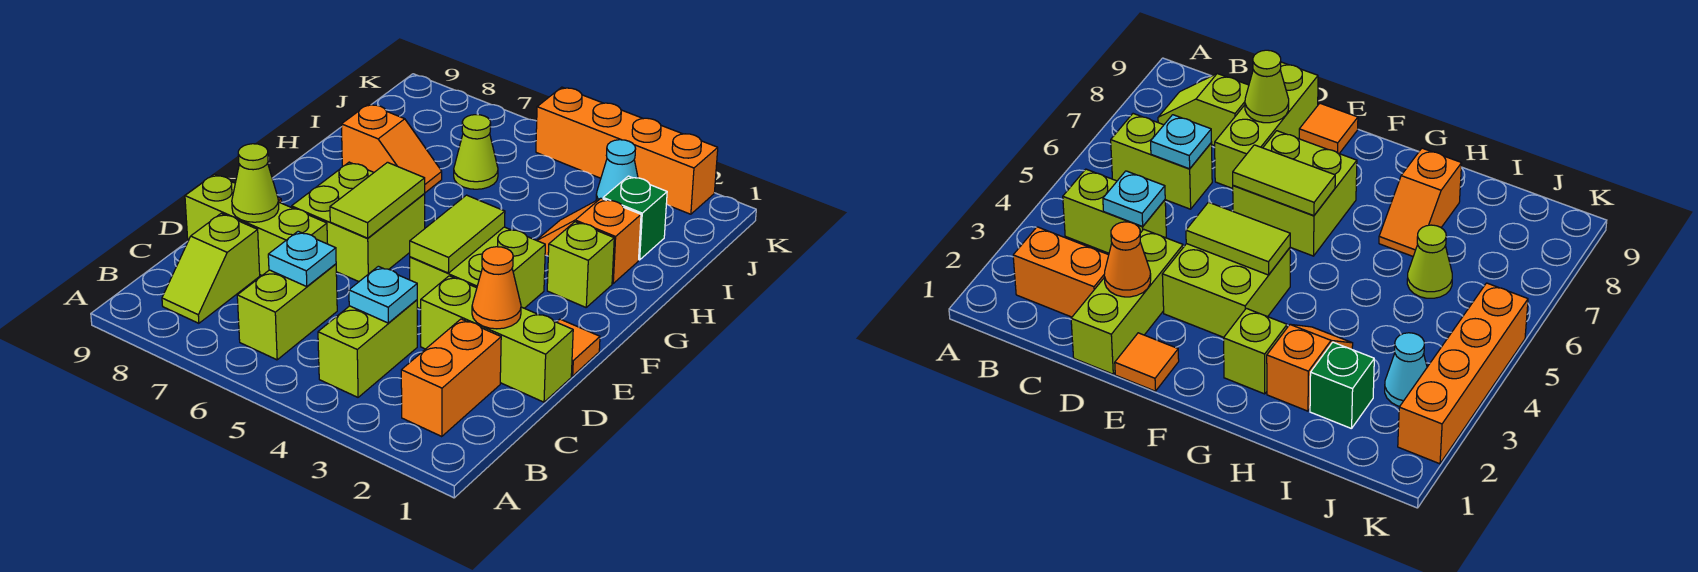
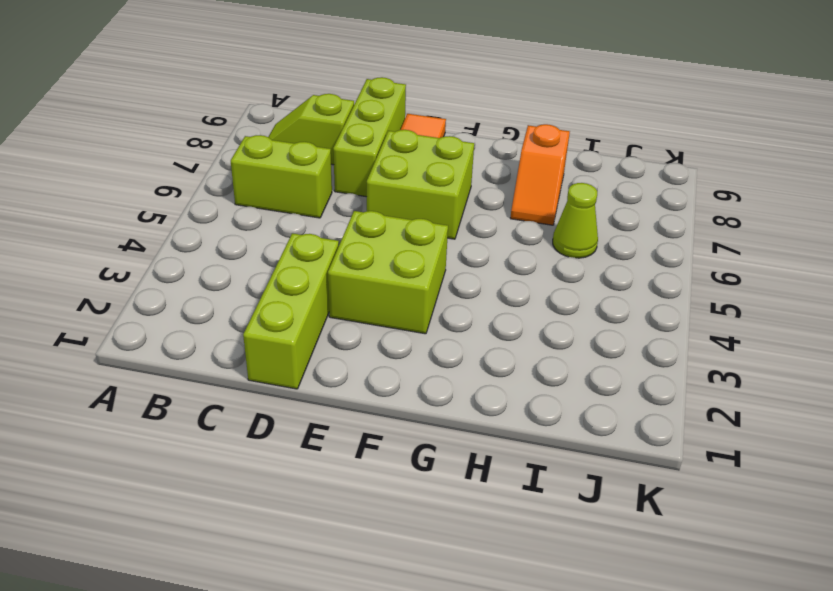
none -> orange 1x2 brick [401,319,501,437]
none -> lime 1x2 brick [318,300,417,397]
none -> orange 1x1 tile [557,319,600,376]

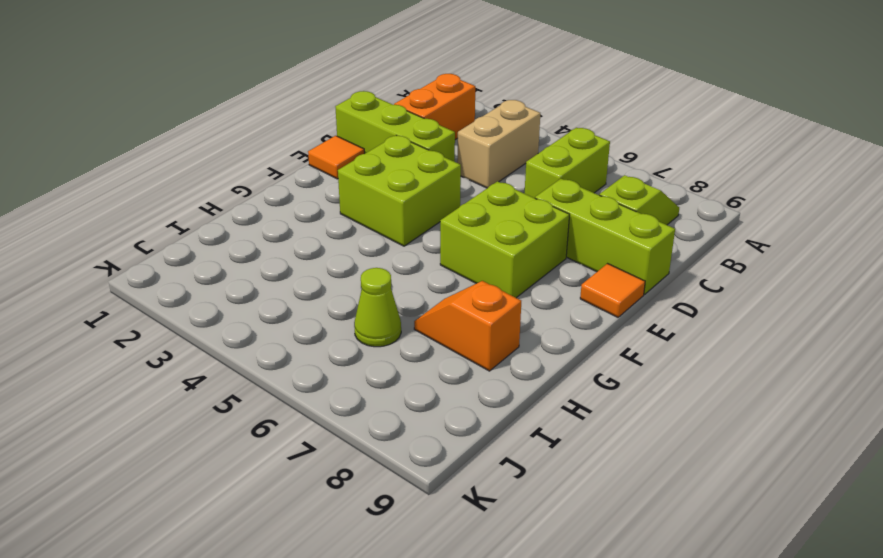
tan 1x2 brick [457,100,540,188] -> lime 1x2 brick [318,300,417,397]
none -> lime 1x1 brick [547,222,614,307]
none -> orange 1x2 slope [537,198,641,283]
none -> green 1x1 brick [603,176,667,260]

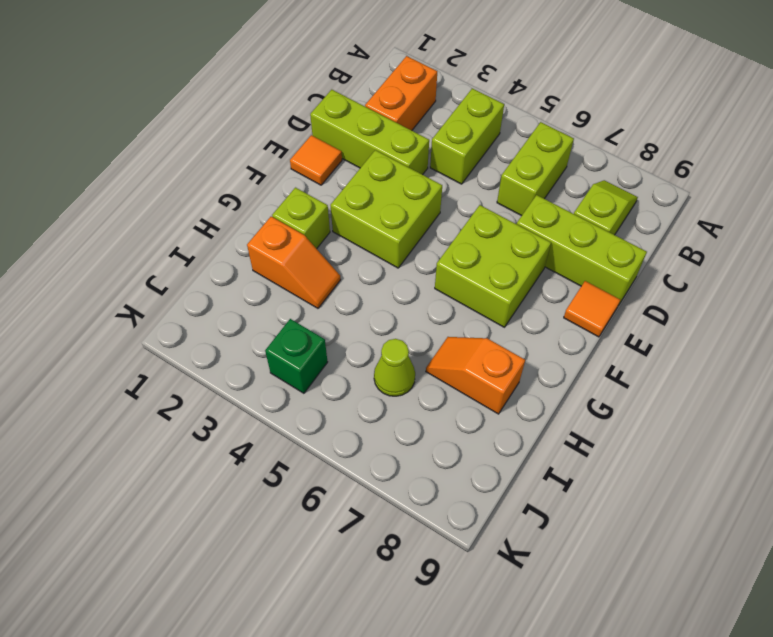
green 1x1 brick [265,319,327,393] -> green 1x1 brick moved to [603,176,667,260]
none -> cyan 1x1 cone [596,140,638,201]
none -> orange 1x4 brick [536,87,718,214]
none -> cyan 1x1 plate [349,266,417,323]

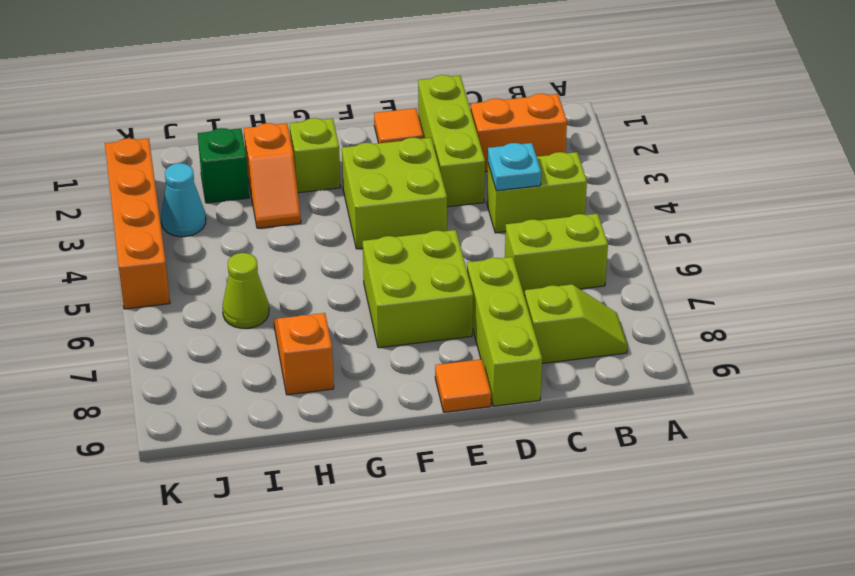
none -> cyan 1x1 plate [268,231,336,287]
none -> orange 1x1 cone [472,247,521,329]
none -> lime 1x1 cone [232,144,279,222]

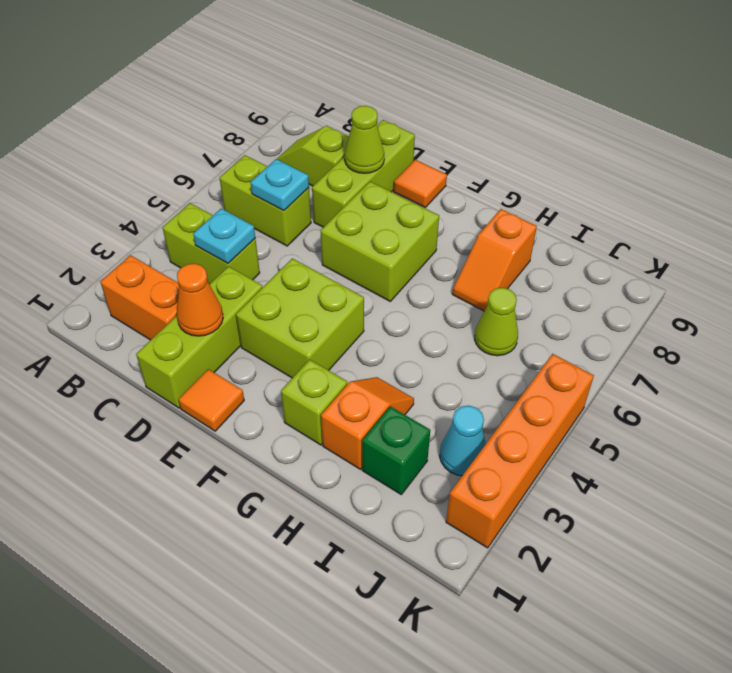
none -> lime 1x2 tile [410,195,505,273]
none -> lime 1x2 tile [330,162,425,238]

